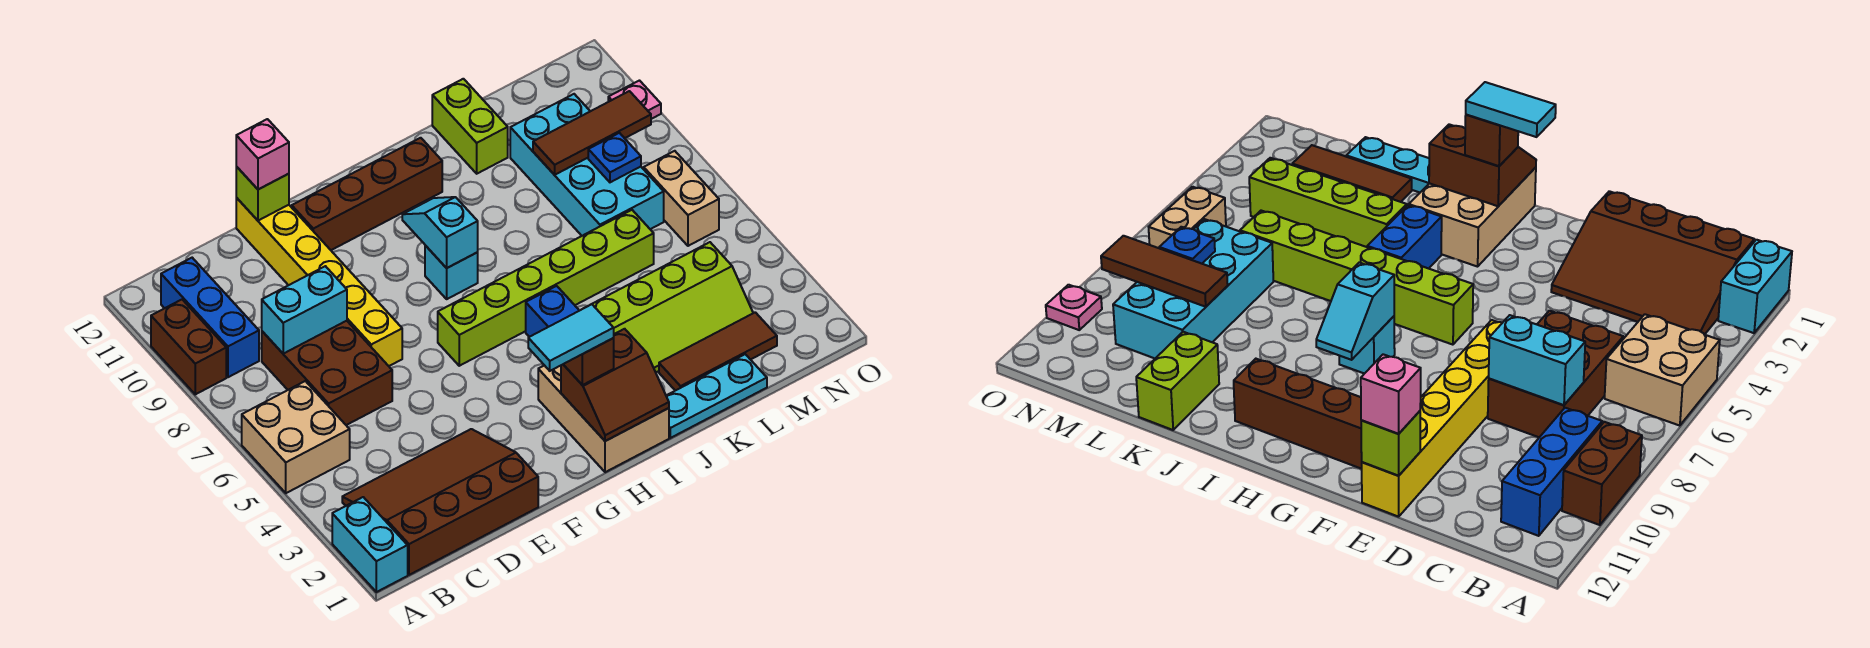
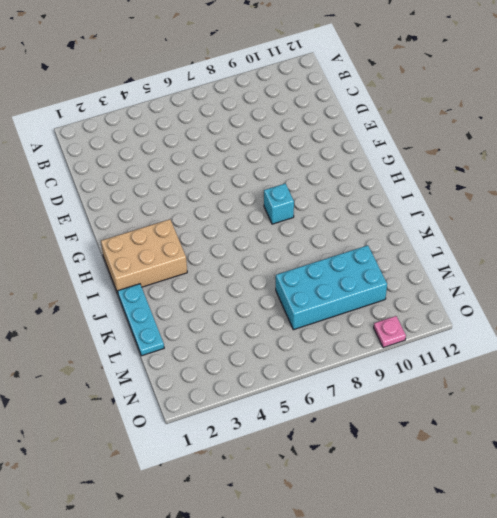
none -> cyan 1x2 brick [332,497,408,592]
none -> tan 2x2 brick [242,381,350,493]
none -> brown 1x2 brick [151,300,226,394]

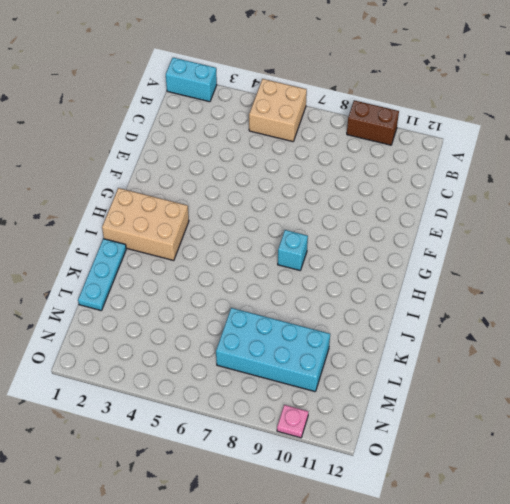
none -> brown 3x4 slope [342,429,538,575]
none -> blue 1x3 brick [161,258,259,377]
none -> brown 2x3 brick [262,321,392,425]

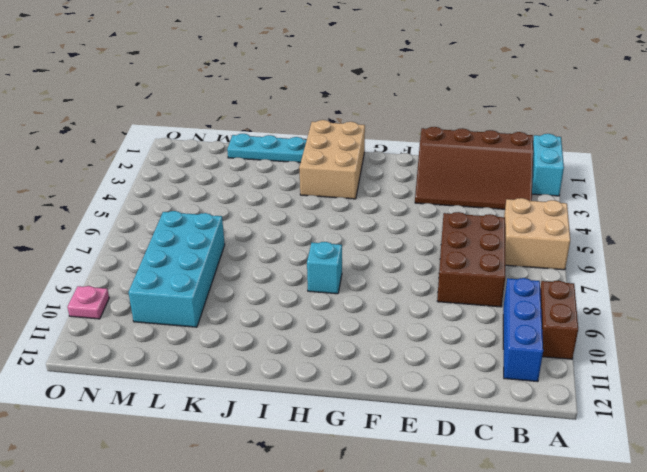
none -> yellow 1x6 brick [236,198,402,366]
none -> brown 1x4 brick [292,138,442,250]
none -> lime 1x6 brick [438,210,654,366]

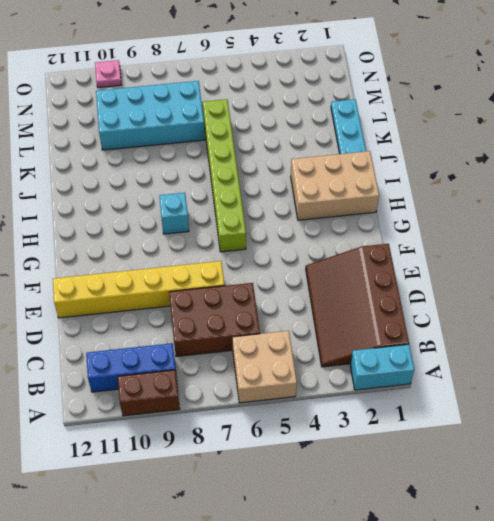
none -> brown 1x4 brick [292,138,442,250]
none -> blue 1x2 brick [526,286,579,337]
none -> lime 2x4 slope [592,242,753,372]

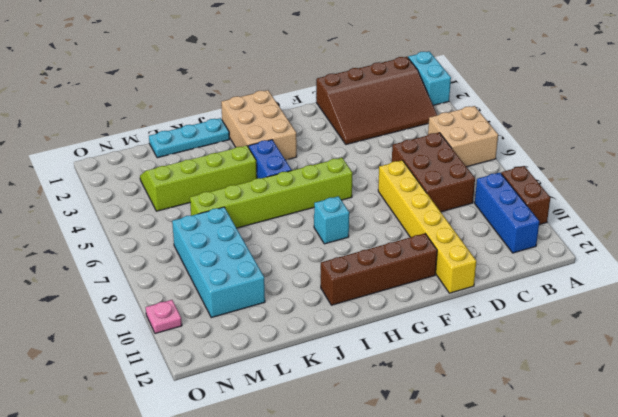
none -> brown 1x3 tile [659,312,777,391]
none -> lime 1x2 brick [432,79,508,174]
none -> tan 1x2 brick [644,151,719,246]

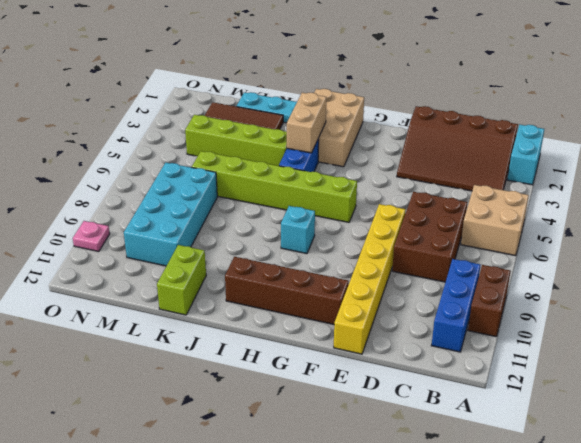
tan 1x2 brick [287,93,326,153] -> tan 1x2 brick moved to [644,151,719,246]
none -> cyan 1x2 brick [262,266,347,354]
none -> lime 1x1 brick [236,167,289,221]
none -> brown 2x2 slope [561,329,669,441]

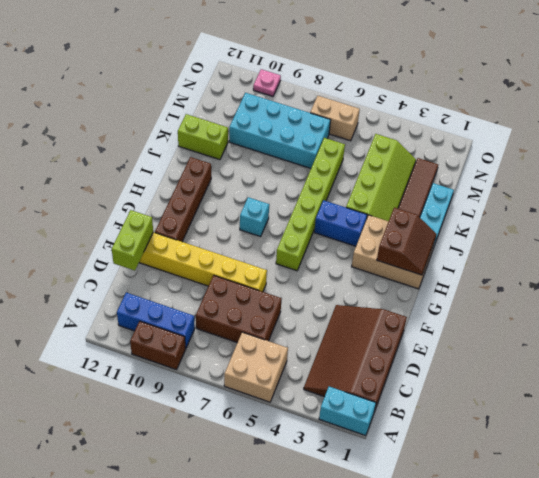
lime 1x2 brick [112,210,153,271] -> lime 1x1 brick [236,167,289,221]
none -> cyan 1x2 brick [262,266,347,354]
none -> cyan 1x2 slope [402,197,478,268]
none -> brown 1x3 tile [533,91,651,175]

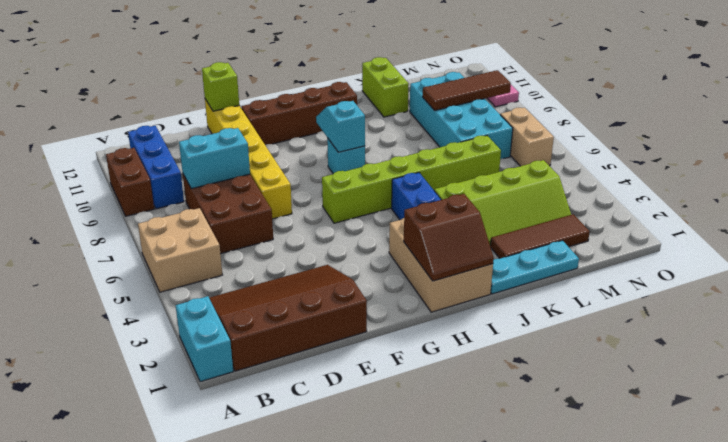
none -> blue 1x1 plate [588,133,641,182]
none -> pink 1x1 brick [236,119,289,189]
none -> brown 1x1 brick [563,338,614,385]

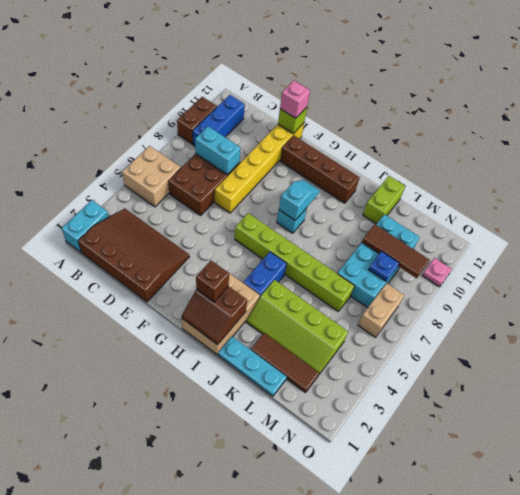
none -> cyan 1x2 tile [528,304,614,371]

